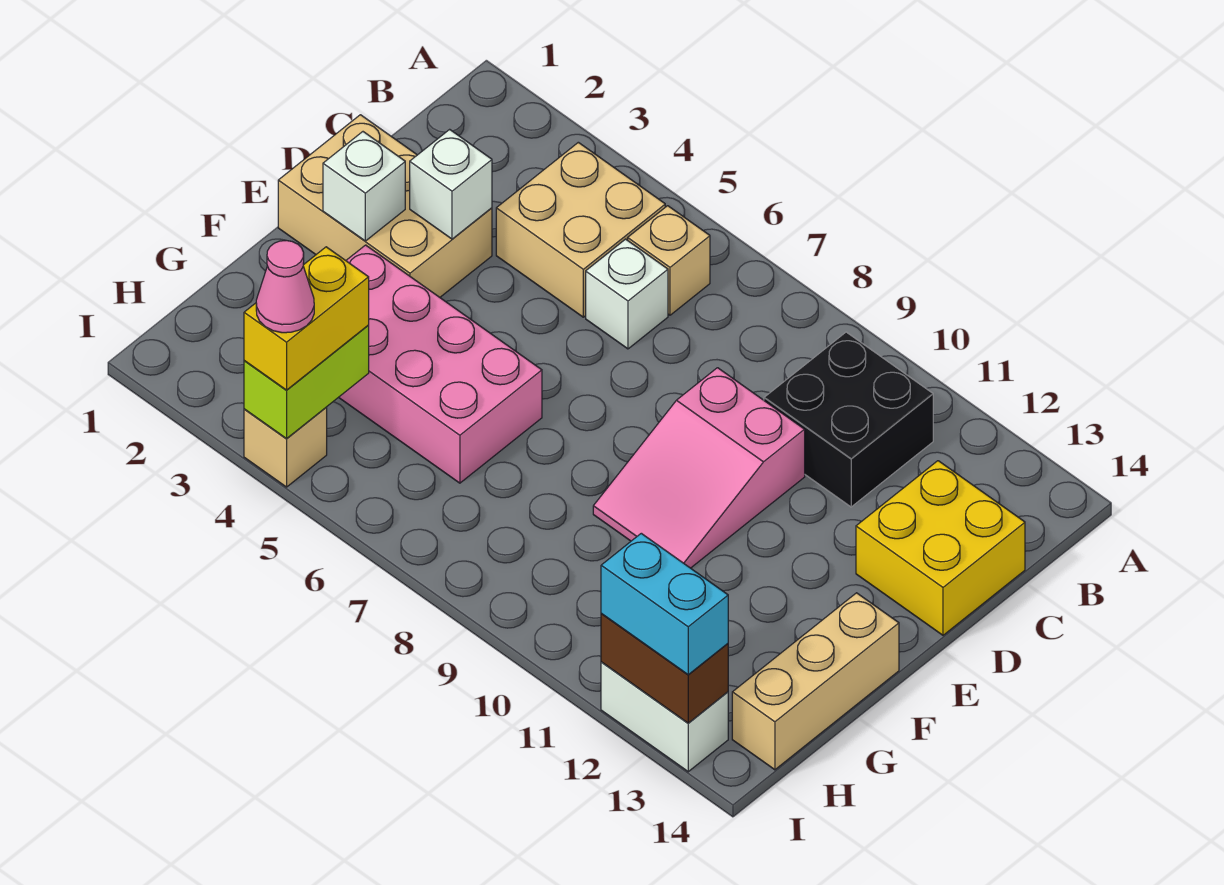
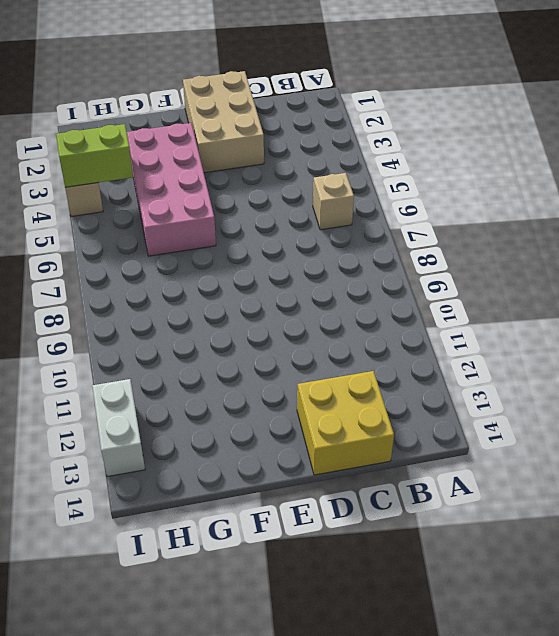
none -> tan 2x2 brick [496,142,665,317]
none -> black 2x2 brick [764,332,933,507]
none -> white 1x1 brick [586,239,668,349]

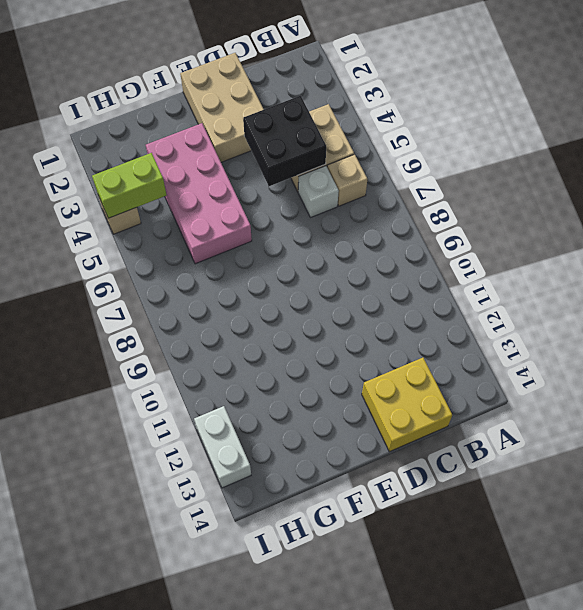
black 2x2 brick [243,96,326,186] -> black 2x2 brick moved to [764,332,933,507]
none -> pink 2x3 slope [593,368,805,568]
none -> tan 1x3 brick [732,593,899,770]
none -> white 1x1 brick [410,129,492,239]

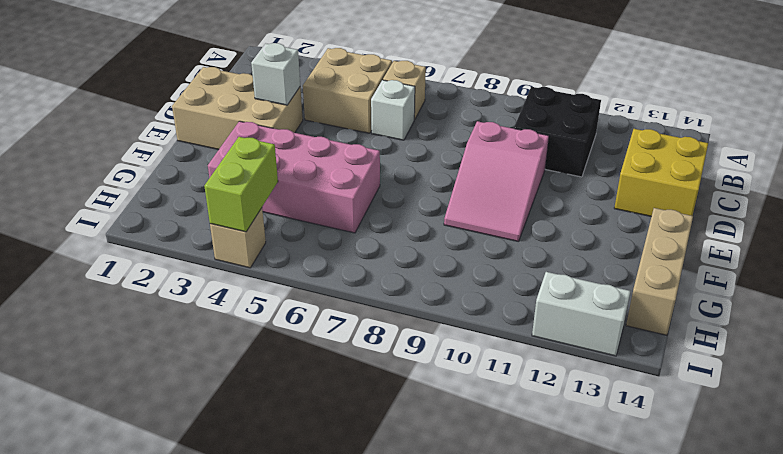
none -> white 1x1 brick [323,132,405,241]
none -> brown 1x2 brick [601,614,728,723]
none -> yellow 1x2 brick [244,247,369,390]

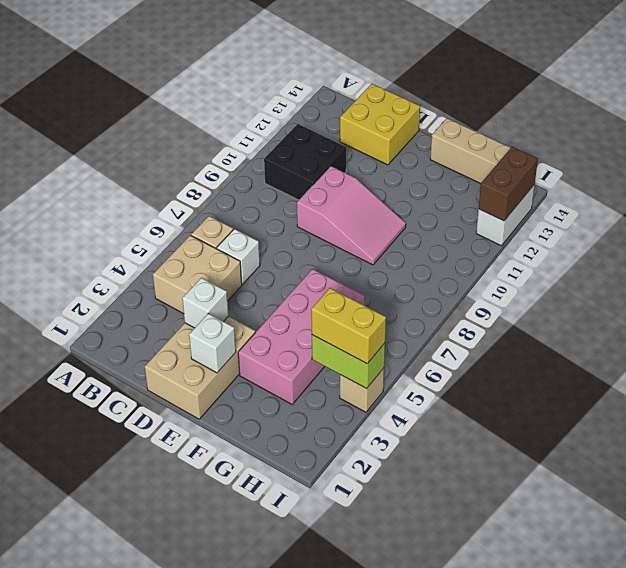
none -> cyan 1x2 brick [601,533,728,675]
none -> pink 1x1 cone [256,240,314,333]

